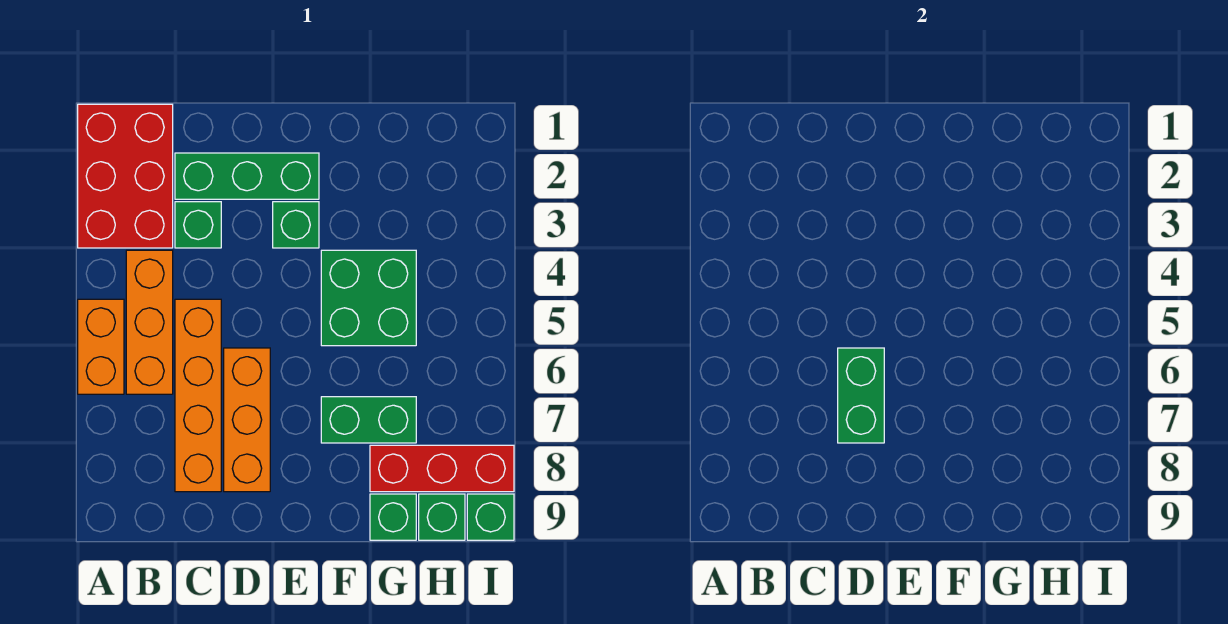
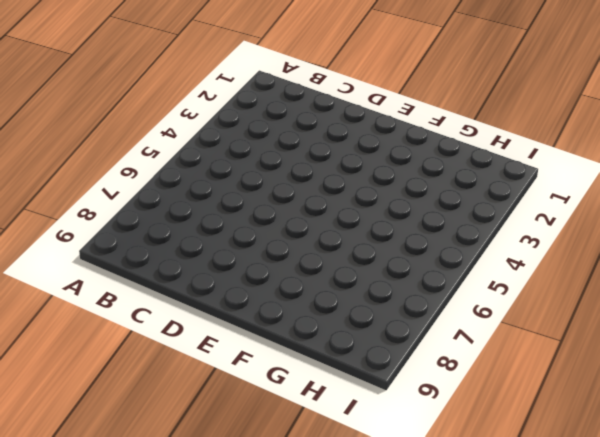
none -> red 2x3 brick [78,104,173,248]
none -> orange 1x2 brick [78,299,124,394]
none -> orange 1x3 brick [126,250,173,394]

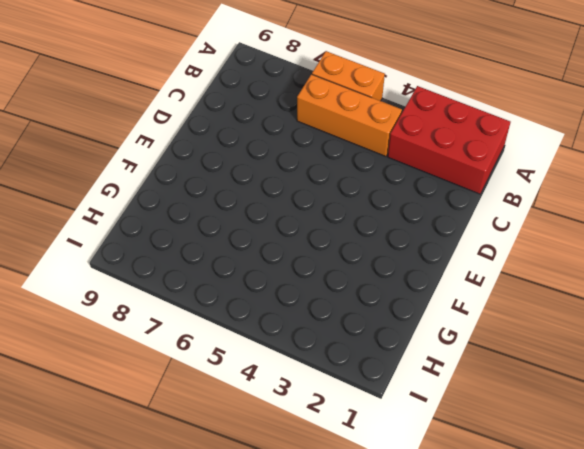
none -> green 1x3 brick [175,153,319,199]
none -> green 1x1 brick [175,202,221,248]
none -> orange 1x4 brick [175,299,221,492]

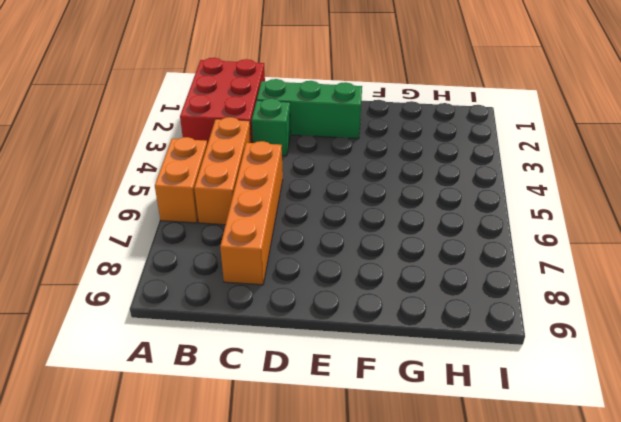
none -> orange 1x3 brick [224,348,270,492]
none -> green 1x1 brick [273,202,319,248]
none -> green 2x2 brick [321,250,416,346]

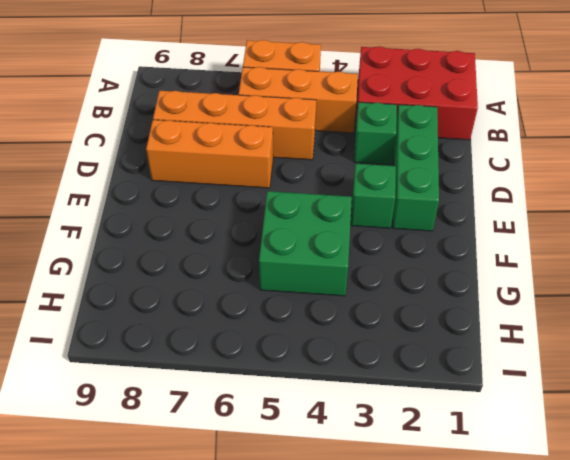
none -> green 1x2 brick [321,397,416,443]
none -> red 1x3 brick [370,445,514,492]
none -> green 1x1 brick [370,494,416,540]

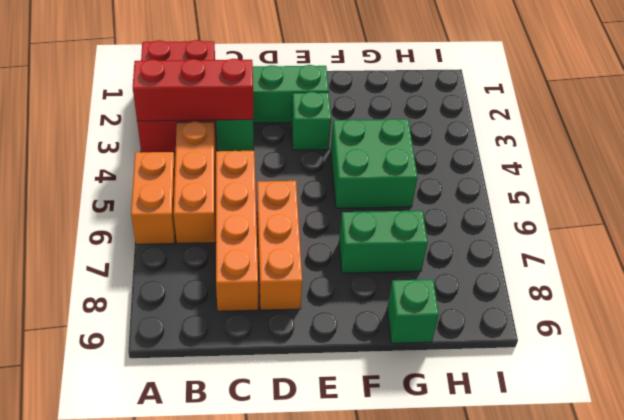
red 1x3 brick [133,59,253,121] -> red 1x3 brick moved to [370,445,514,492]
none -> green 1x1 brick [419,494,465,540]
none -> green 1x1 brick [467,494,514,540]
none -> green 1x2 brick [838,348,884,443]

